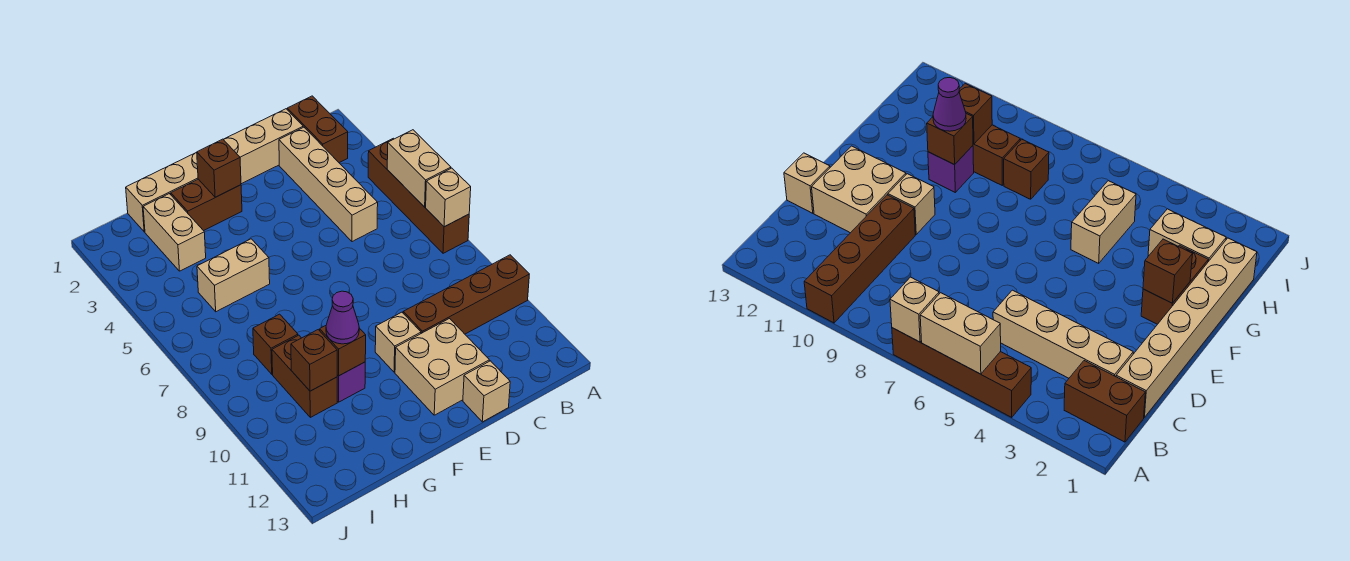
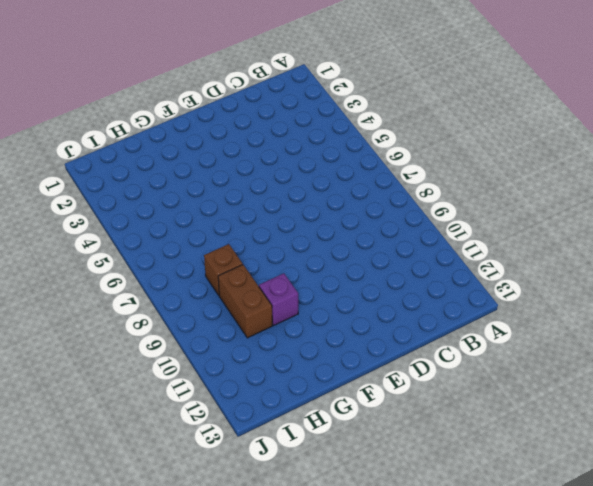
none -> brown 1x4 brick [368,138,469,253]
none -> brown 1x4 brick [403,255,529,334]
none -> brown 1x2 brick [287,96,348,163]

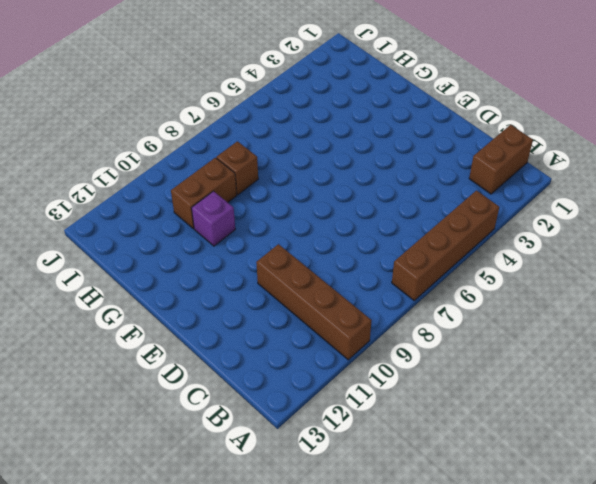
none -> tan 1x6 brick [126,109,303,232]
none -> tan 1x4 brick [279,127,378,242]
none -> tan 2x2 brick [395,319,489,415]

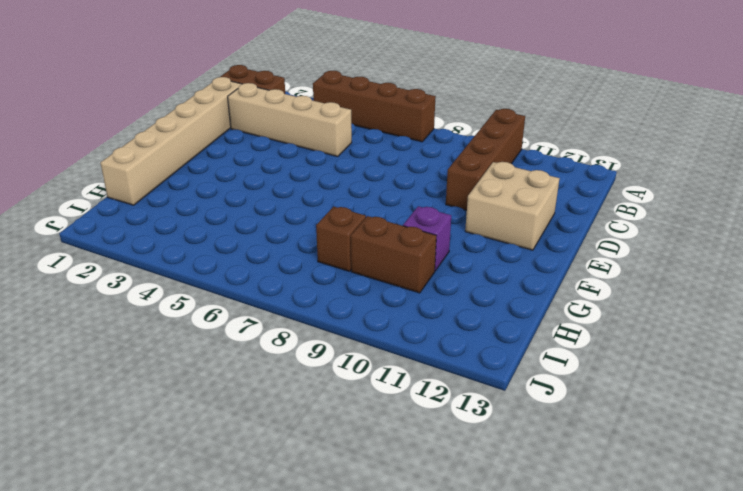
none -> tan 1x1 brick [463,361,510,422]
none -> tan 1x1 brick [375,312,421,372]
none -> brown 1x2 brick [171,179,242,231]

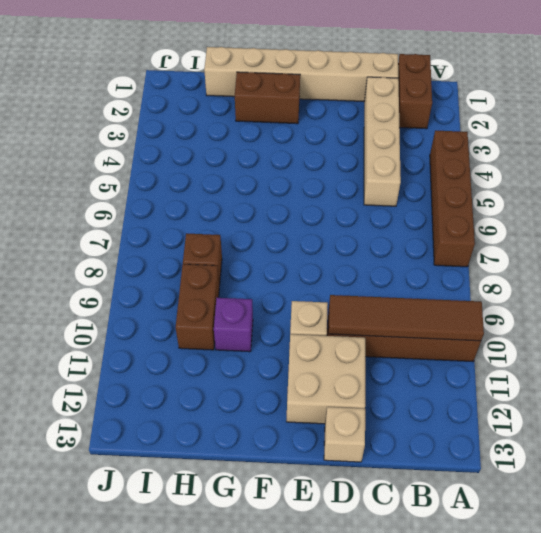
brown 1x4 tile [329,295,484,341] -> none
none -> tan 1x2 brick [197,239,270,312]
none -> tan 1x2 brick [143,194,206,271]
none -> tan 1x2 brick [387,130,451,207]

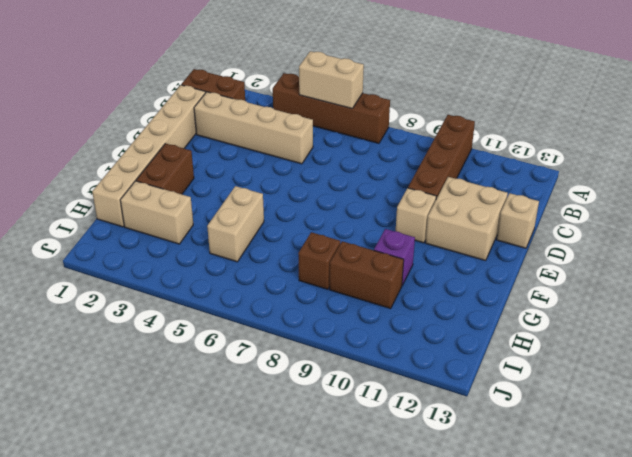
none -> tan 1x1 brick [426,168,471,227]
none -> brown 1x1 brick [197,139,241,197]
none -> brown 1x1 brick [320,326,366,376]

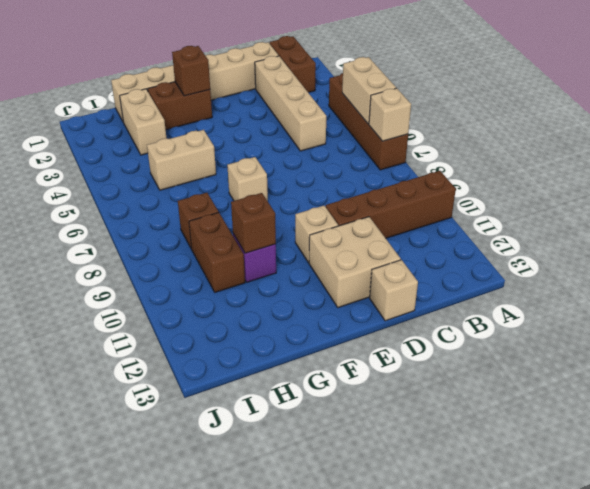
tan 1x1 brick [227,157,268,201] -> none
none -> brown 1x1 brick [291,330,337,391]
none -> purple 1x1 cone [326,291,359,344]

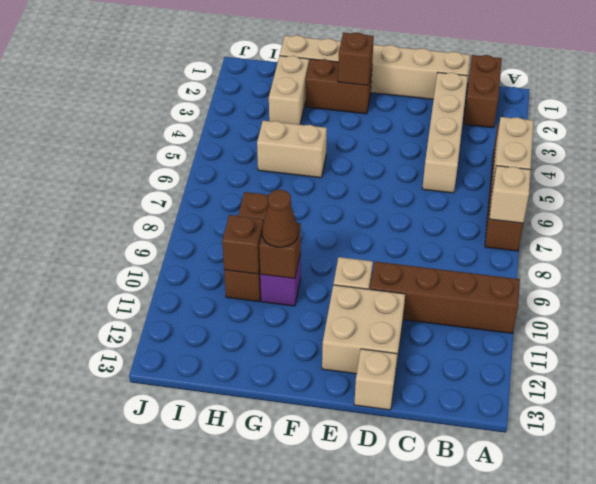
brown 1x1 cone [262,190,298,247] -> purple 1x1 cone [326,291,359,344]

